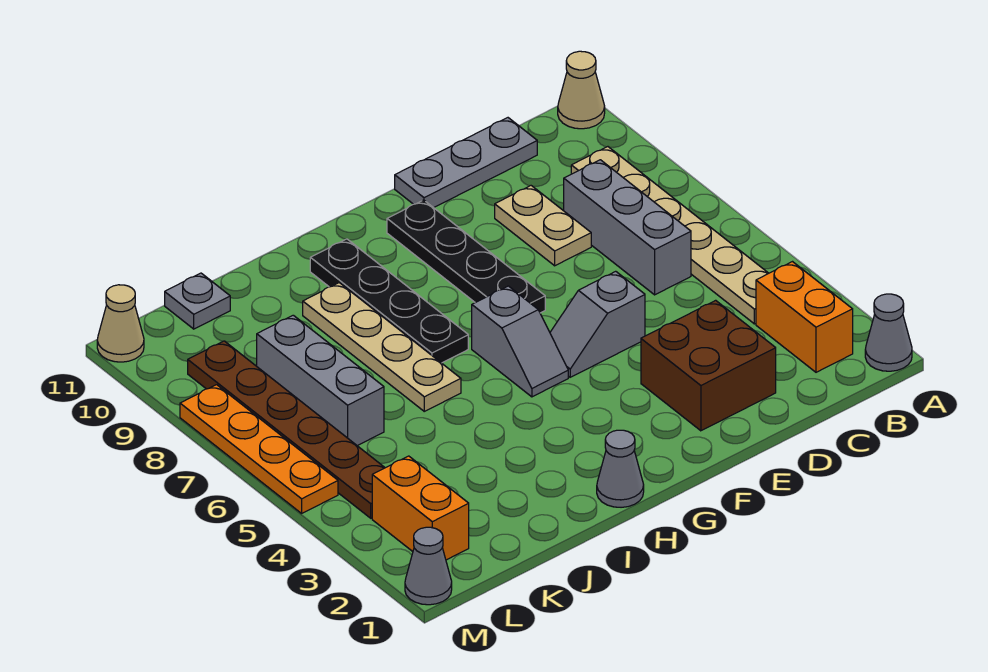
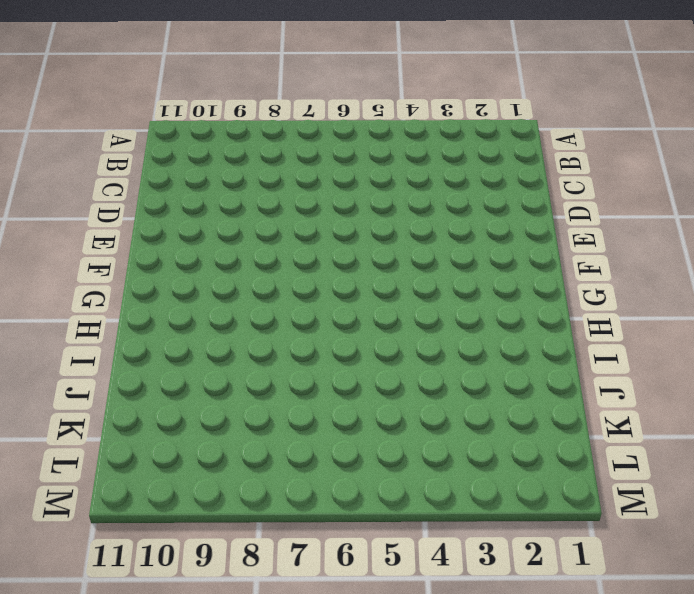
none -> grey 1x1 cone [865,294,912,371]
none -> tan 1x1 cone [558,51,605,129]
none -> orange 1x2 brick [756,262,853,372]

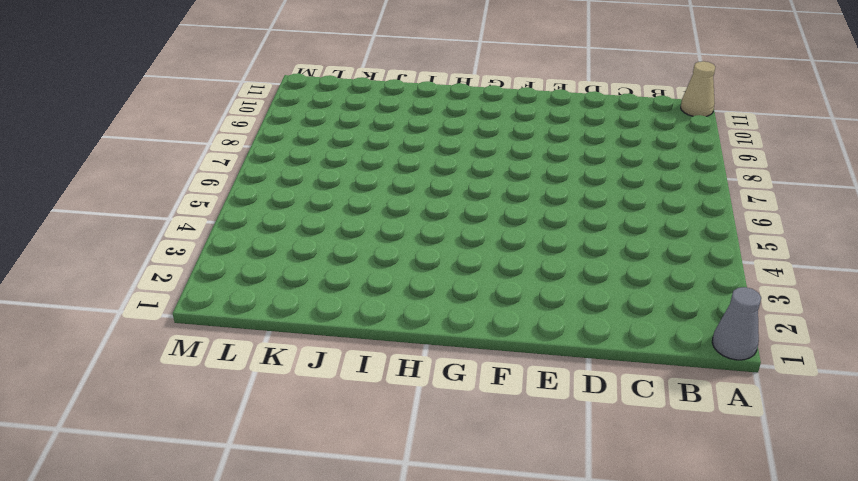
none -> orange 1x2 brick [756,262,853,372]
none -> tan 1x6 plate [571,147,769,324]
none -> grey 1x3 brick [564,160,691,295]

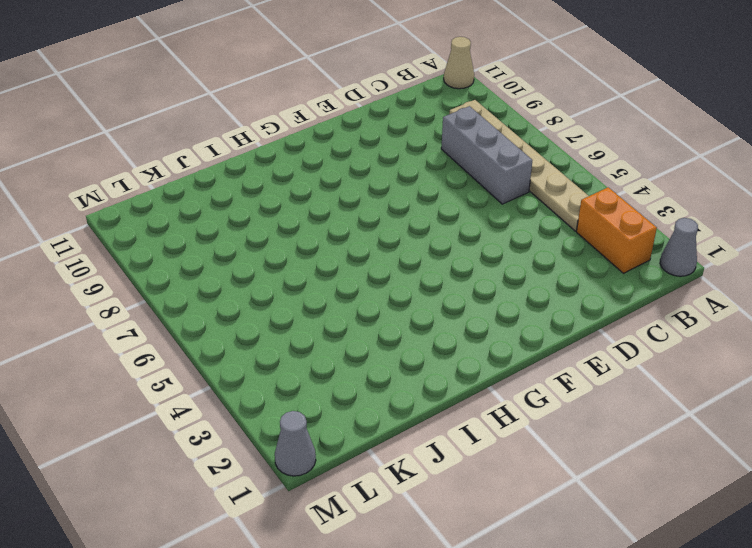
none -> grey 1x3 plate [395,118,537,208]
none -> brown 2x2 brick [641,300,776,431]
none -> tan 1x2 plate [495,186,591,266]

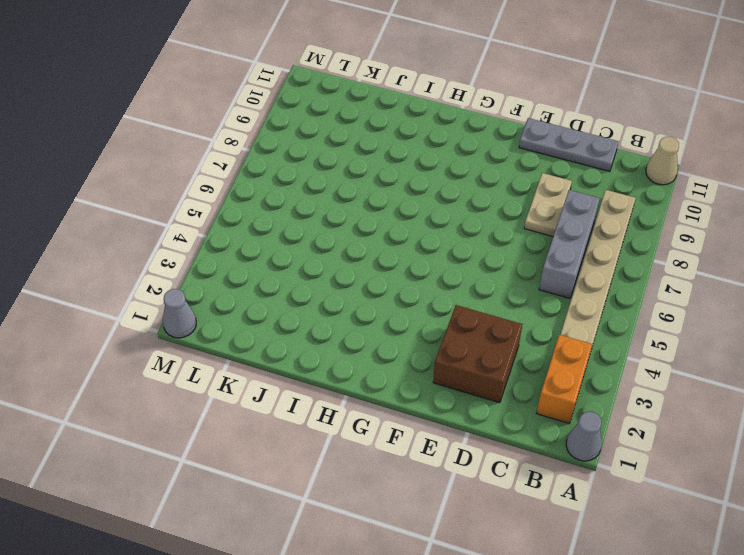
none -> grey 1x2 slope [550,271,645,377]
none -> black 1x4 plate [387,200,545,313]
none -> grey 1x2 slope [472,286,568,397]

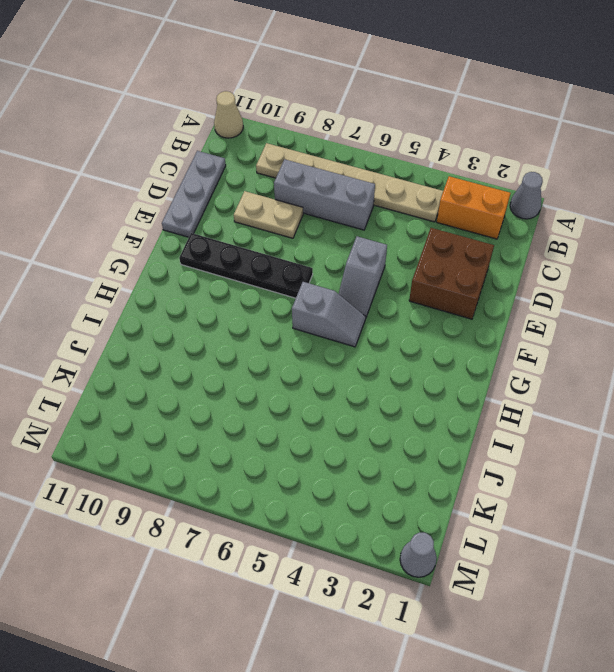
none -> grey 1x1 cone [597,430,644,507]
none -> black 1x4 plate [310,239,468,363]
none -> tan 1x4 plate [303,283,461,411]

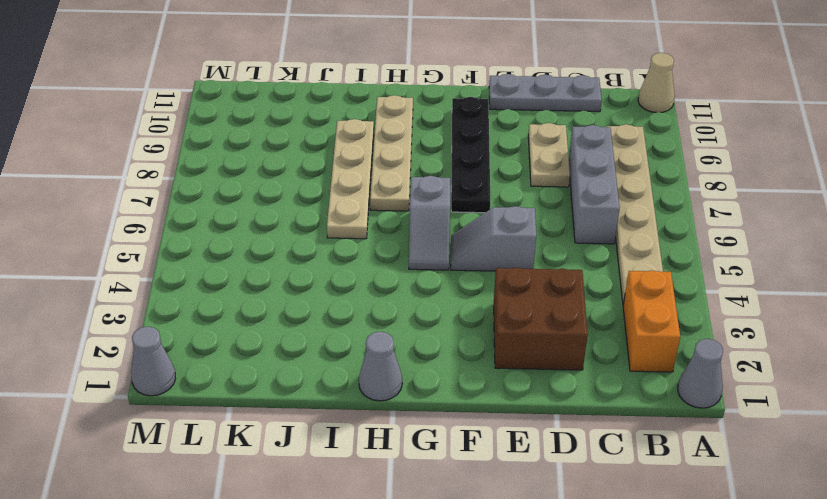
tan 1x4 plate [370,95,413,211] -> black 1x4 plate [310,239,468,363]
none -> grey 1x3 brick [257,315,384,446]
none -> grey 1x1 plate [165,273,230,329]
none -> orange 1x2 brick [372,456,469,560]

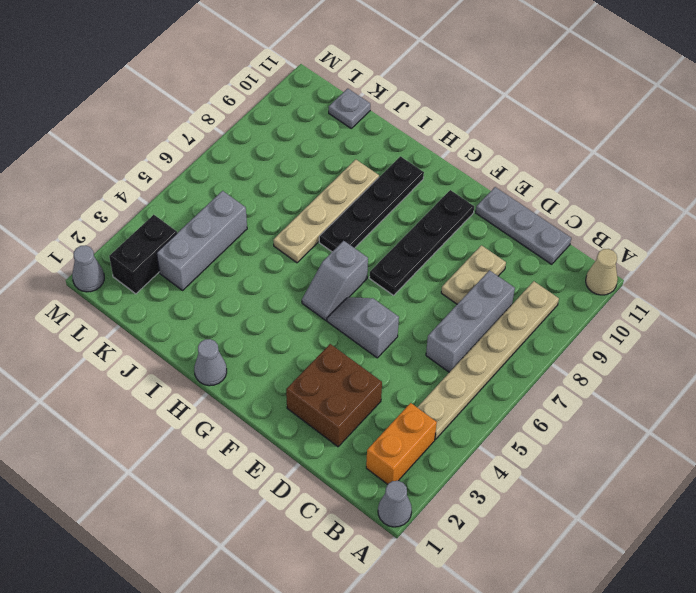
grey 1x3 brick [157,191,247,290] -> grey 1x3 brick moved to [257,315,384,446]
black 1x2 brick [109,215,177,294] -> orange 1x2 brick [372,456,469,560]
none -> brown 1x6 plate [188,341,385,518]
none -> orange 1x4 plate [180,385,338,513]
none -> tan 1x1 cone [97,285,144,362]

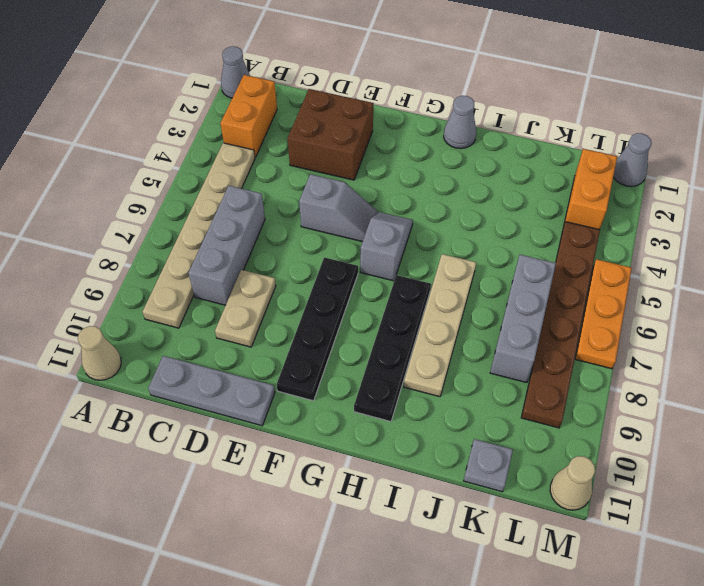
orange 1x3 plate [575,259,632,369] -> orange 1x4 plate [180,385,338,513]

